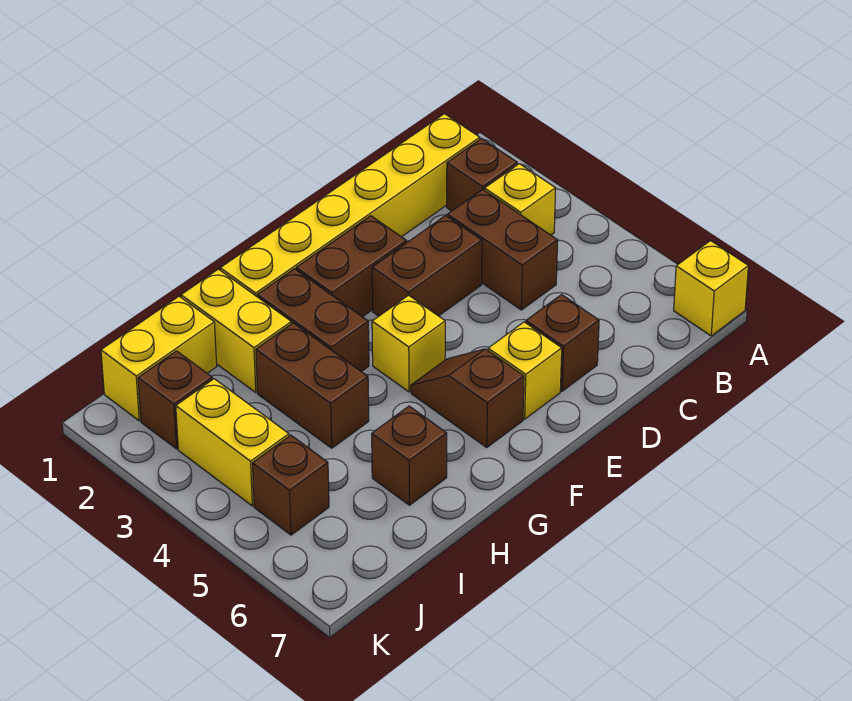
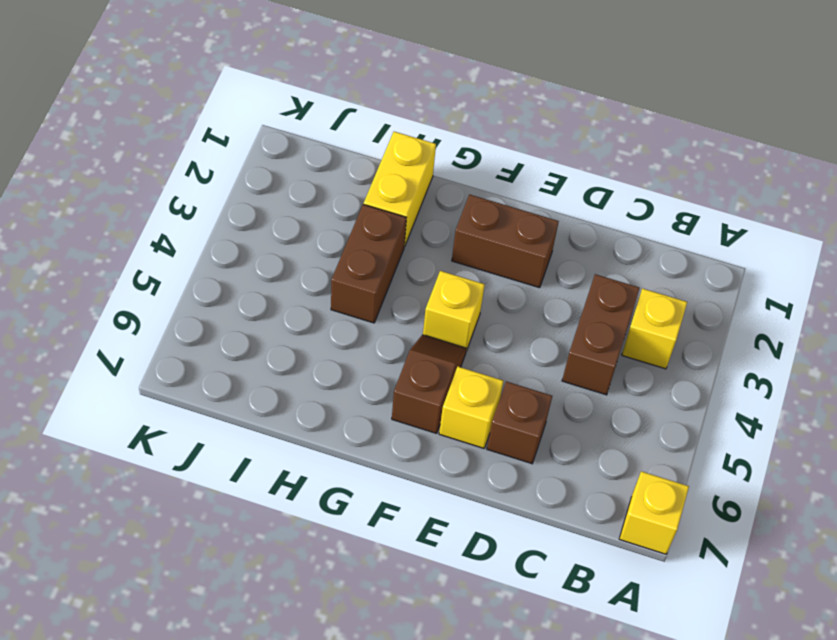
none -> yellow 1x6 brick [220,114,480,297]
none -> brown 1x1 brick [447,139,517,211]
none -> brown 1x2 brick [372,216,482,316]

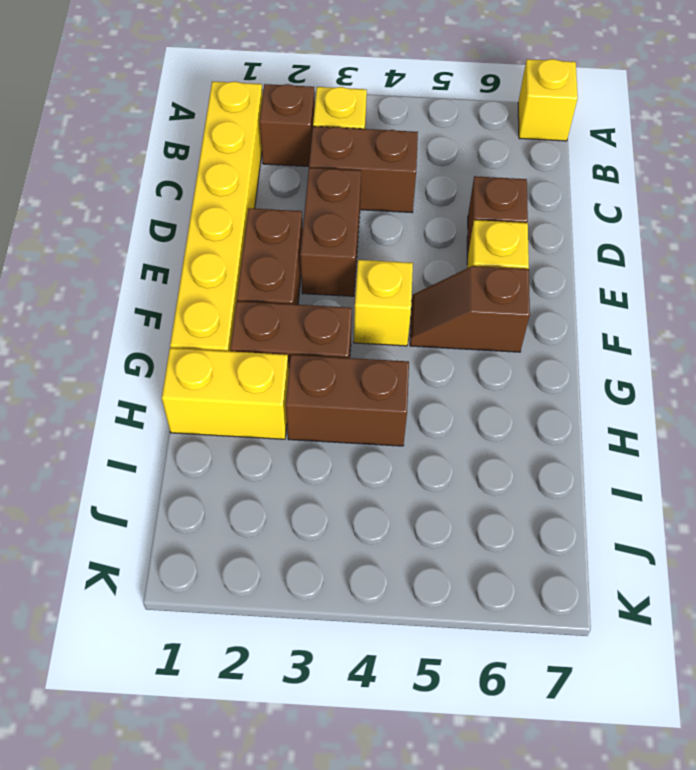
none -> brown 1x1 brick [372,406,447,505]
none -> yellow 1x2 brick [101,296,217,421]
none -> brown 1x1 brick [138,351,212,449]

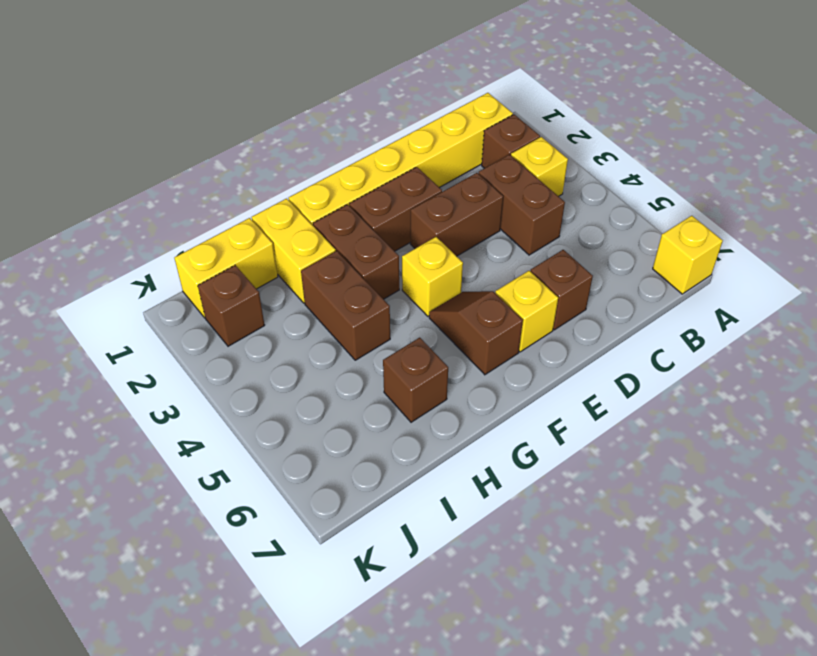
none -> yellow 1x2 brick [176,379,289,506]
none -> brown 1x1 brick [252,435,329,535]

